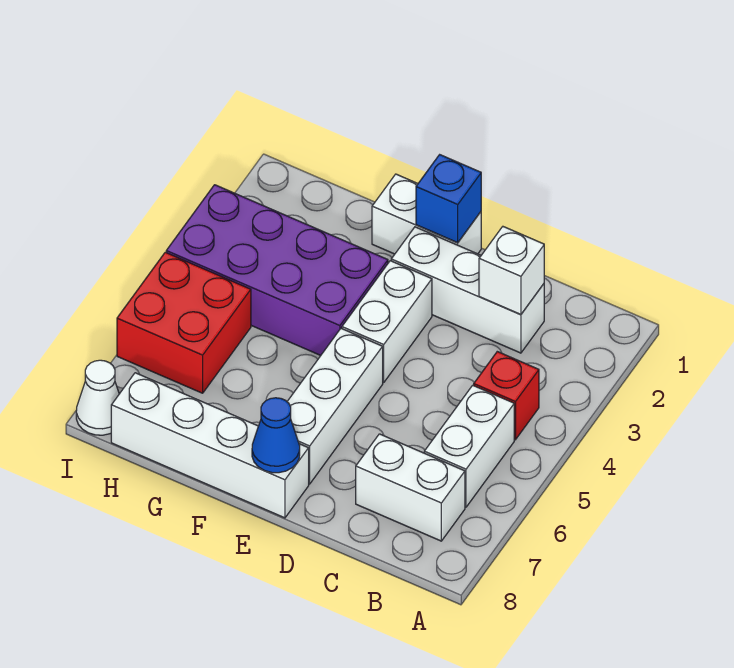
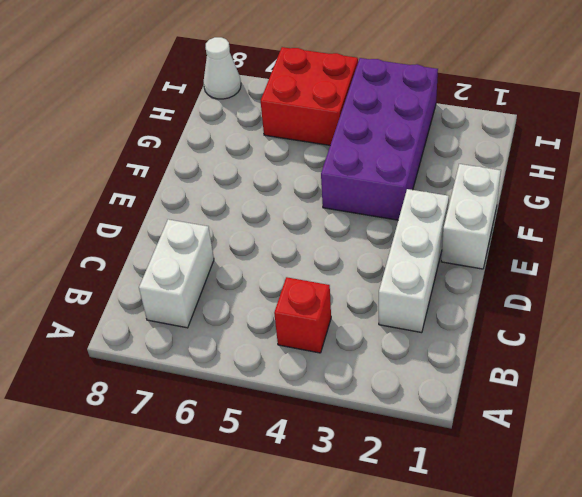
none -> white 1x2 brick [424,385,514,507]
none -> white 1x2 brick [342,261,432,383]
none -> white 1x3 brick [287,329,383,484]

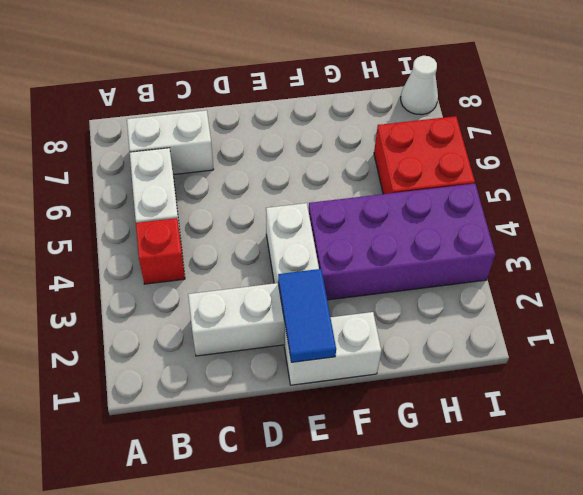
blue 1x2 tile [278,269,336,362] -> blue 1x1 brick [416,155,481,243]
none -> white 1x3 brick [287,329,383,484]
none -> white 1x4 brick [111,373,309,518]
none -> white 1x1 brick [479,227,544,314]

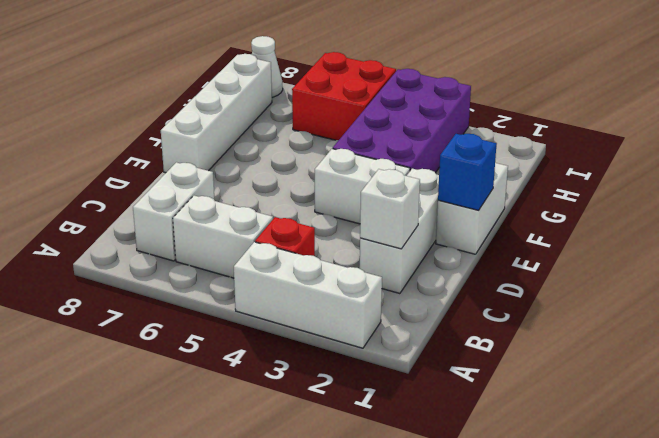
white 1x3 brick [234,242,382,348] -> white 1x3 brick moved to [287,329,383,484]
none -> blue 1x1 cone [252,398,300,473]

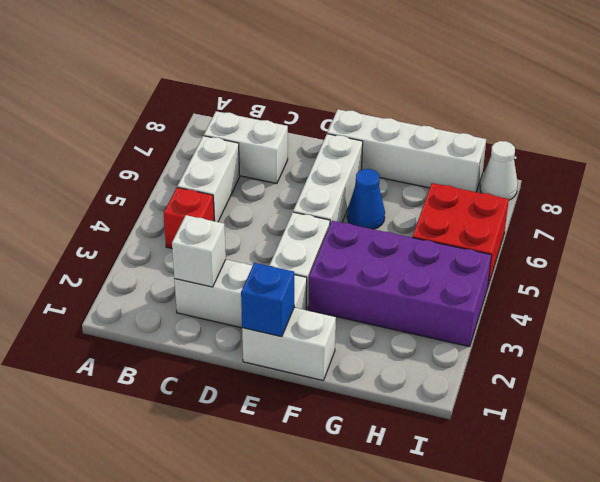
blue 1x1 cone [347,169,385,229] -> blue 1x1 cone moved to [252,398,300,473]

